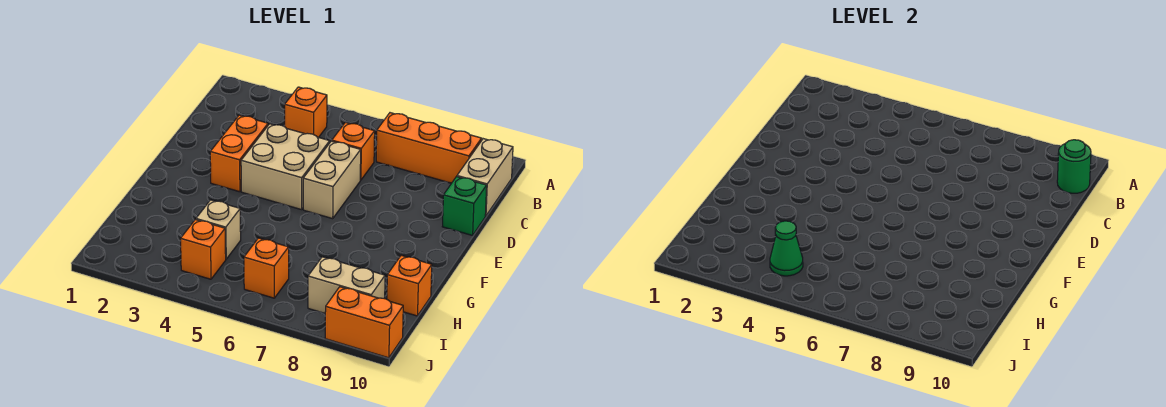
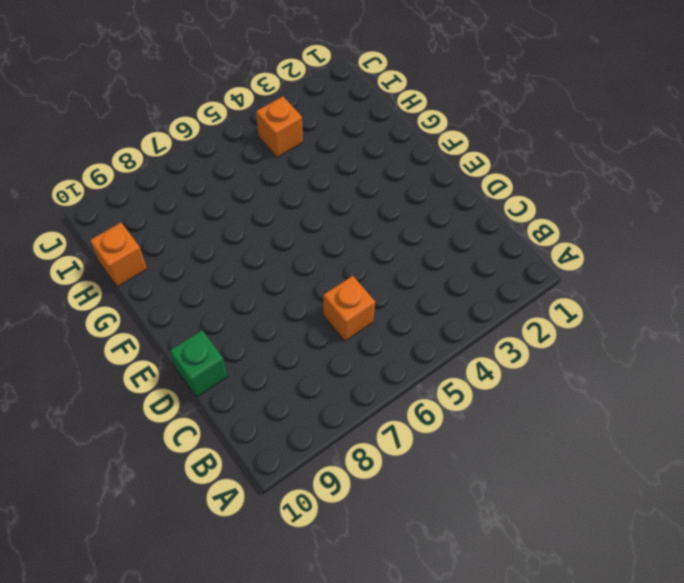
none -> orange 1x1 brick [285,87,327,137]
none -> orange 1x3 brick [376,113,482,183]
none -> tan 1x2 brick [457,139,513,216]

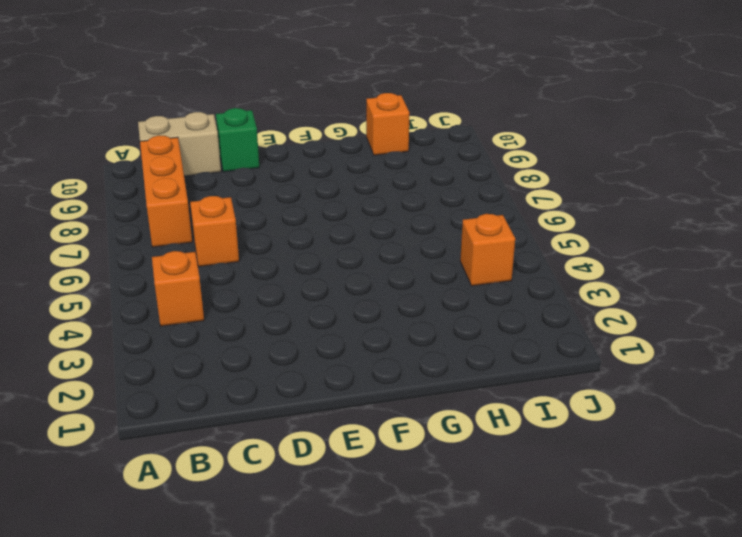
none -> orange 1x2 brick [210,115,268,192]
none -> tan 2x2 brick [241,124,330,210]
none -> tan 1x2 brick [303,141,361,219]

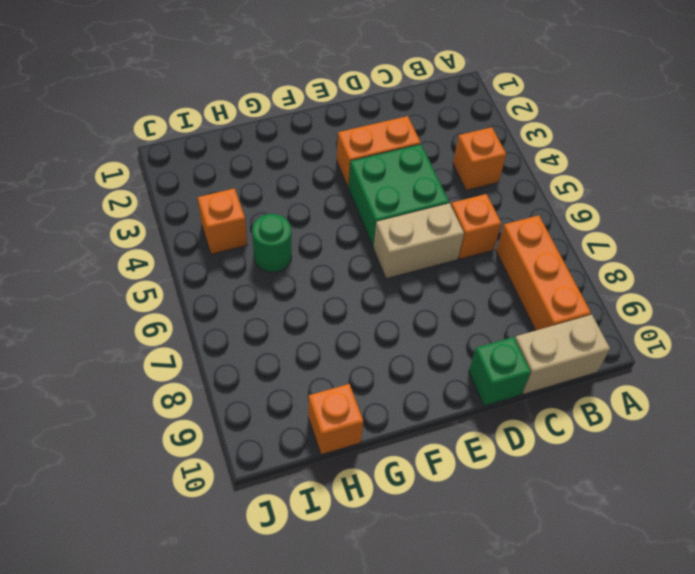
green 2x2 brick [349,144,449,247] -> tan 2x2 brick [241,124,330,210]
green 1x1 round brick [252,214,292,272] -> green 1x1 round brick moved to [1057,140,1091,193]
none -> tan 1x1 brick [196,200,241,259]
none -> orange 1x1 brick [244,238,289,298]
none -> tan 1x2 brick [308,257,385,313]

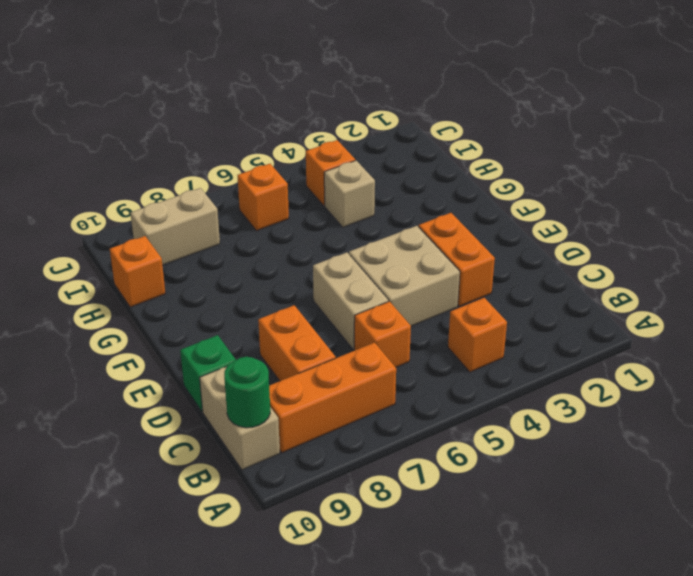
orange 1x2 brick [258,305,336,381] -> orange 1x2 brick turned to [325,287,403,358]
none -> green 1x1 cone [770,221,803,276]

